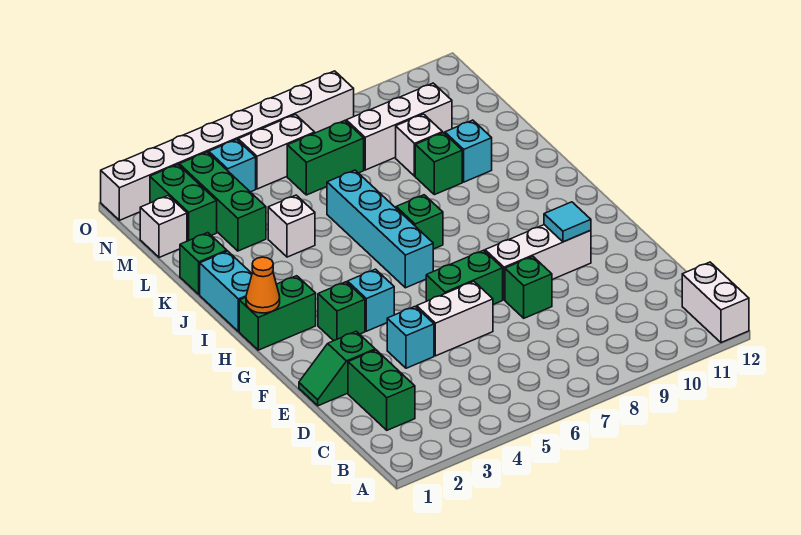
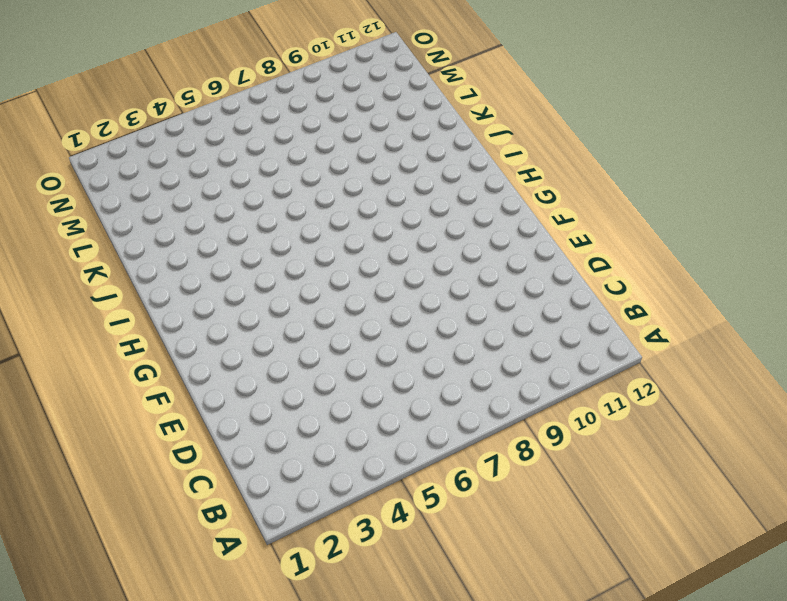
none -> white 1x2 brick [682,262,749,343]
none -> green 1x2 brick [348,350,415,430]
none -> green 1x2 slope [299,331,375,406]

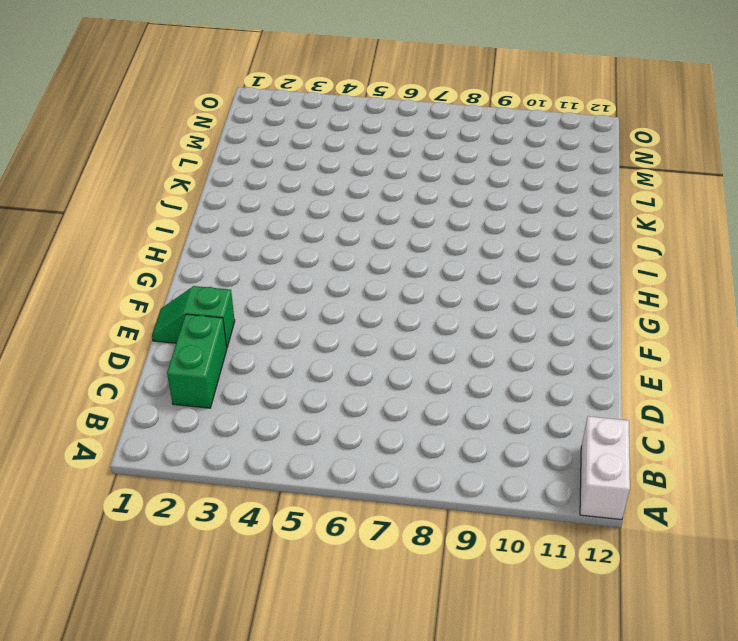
none -> cyan 1x1 brick [387,307,434,368]
none -> white 1x2 brick [417,282,493,356]
none -> green 1x1 brick [505,257,552,318]

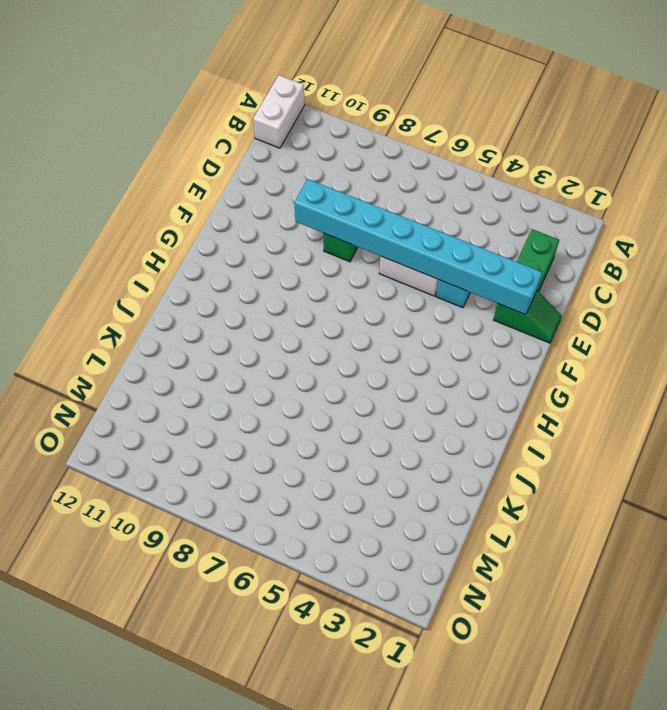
cyan 1x8 brick [294,179,542,315] -> none
none -> green 1x2 brick [426,250,503,305]
none -> white 1x3 brick [485,225,591,300]
none -> green 1x1 brick [318,282,365,341]

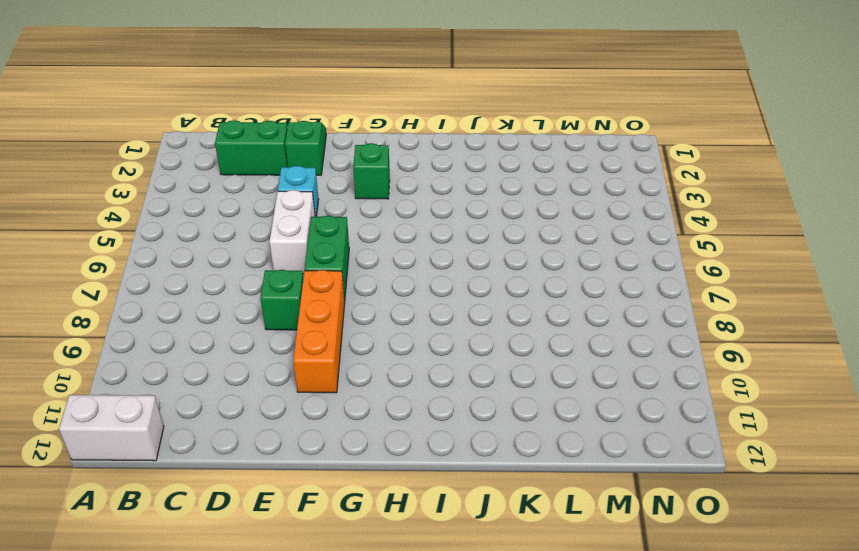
orange 1x3 brick [293,270,345,393] -> white 1x3 brick [485,225,591,300]
none -> cyan 1x1 brick [348,269,394,331]
none -> green 1x2 brick [239,276,316,350]
none -> cyan 1x4 brick [327,170,433,288]

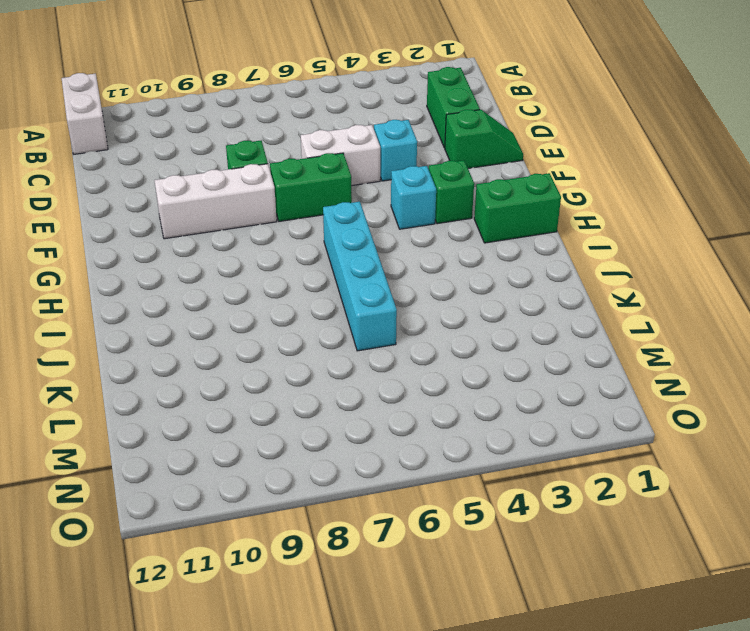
none -> cyan 1x2 brick [200,251,252,332]
none -> green 1x1 brick [396,195,443,249]
none -> green 1x1 brick [180,233,227,294]

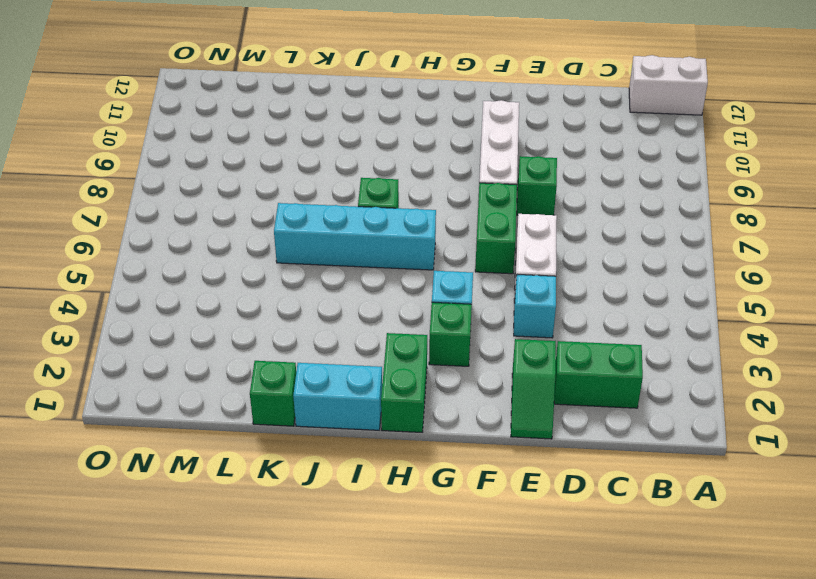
none -> white 1x1 brick [268,195,315,257]
none -> green 1x1 brick [415,133,462,195]
none -> cyan 1x1 brick [445,120,492,182]

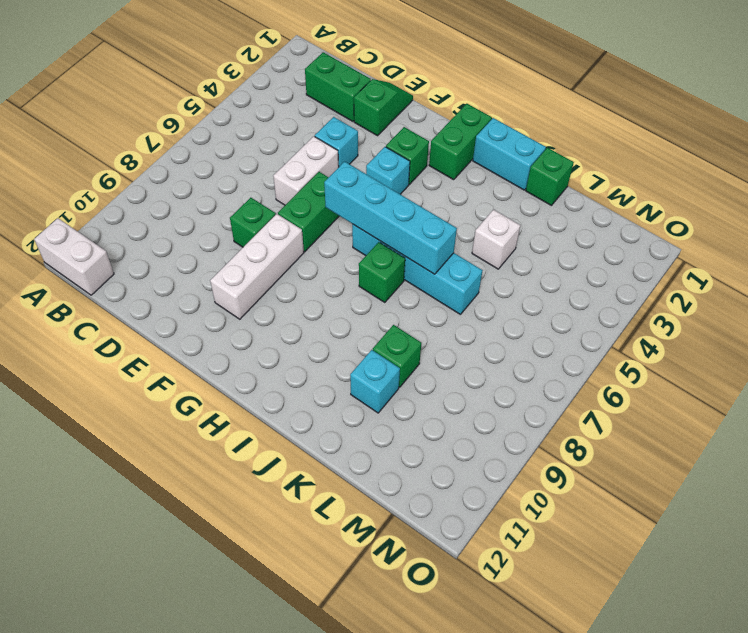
cyan 1x4 brick [324,161,457,274] -> none
none -> green 1x3 brick [179,152,266,251]
none -> white 1x1 brick [396,114,443,176]
none -> white 1x1 brick [140,196,187,258]

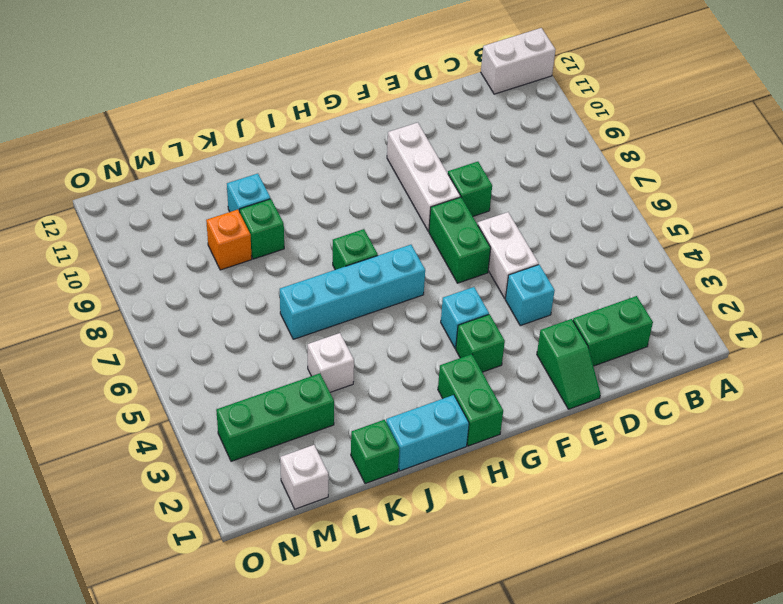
orange 1x1 brick [206,210,252,270] -> white 1x1 brick [396,114,443,176]
none -> green 1x2 brick [150,165,217,241]
none -> green 1x2 brick [287,121,364,195]
none -> white 1x3 brick [346,83,452,170]

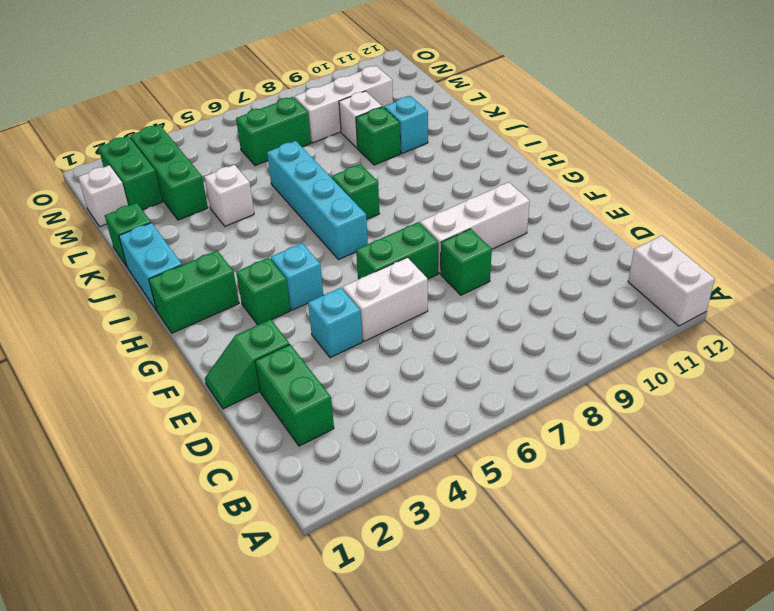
none -> cyan 1x1 brick [209,139,256,192]
none -> white 1x2 brick [238,115,315,189]
none -> white 1x8 brick [101,71,354,220]

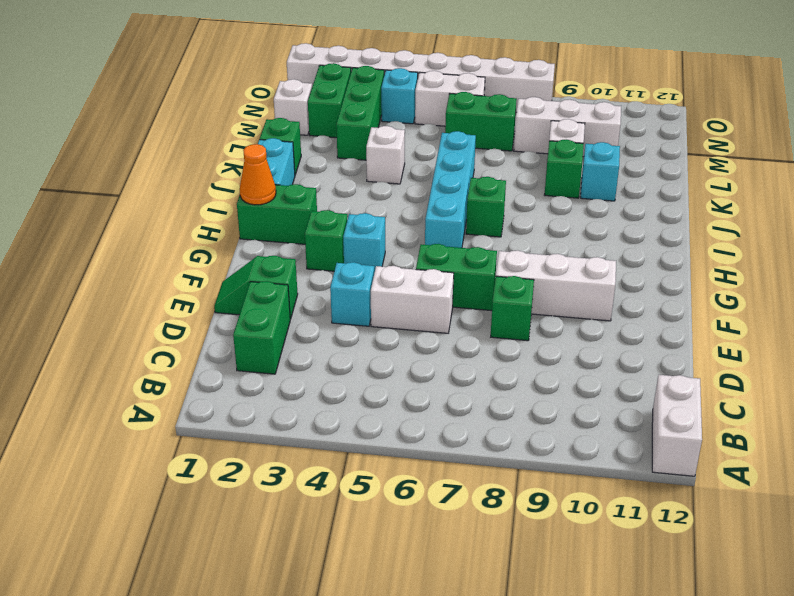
none -> cyan 1x1 tile [544,202,591,242]

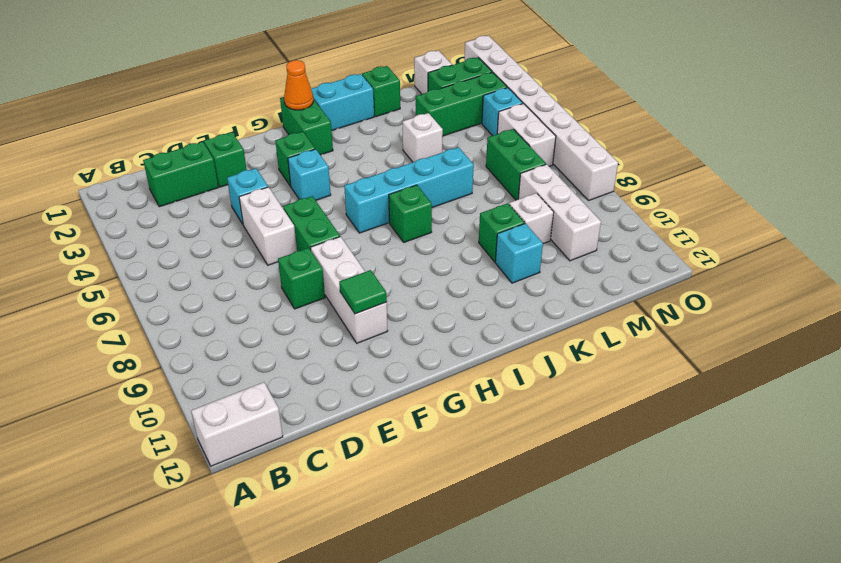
green 1x1 tile [339,270,387,314] -> cyan 1x1 tile [544,202,591,242]

